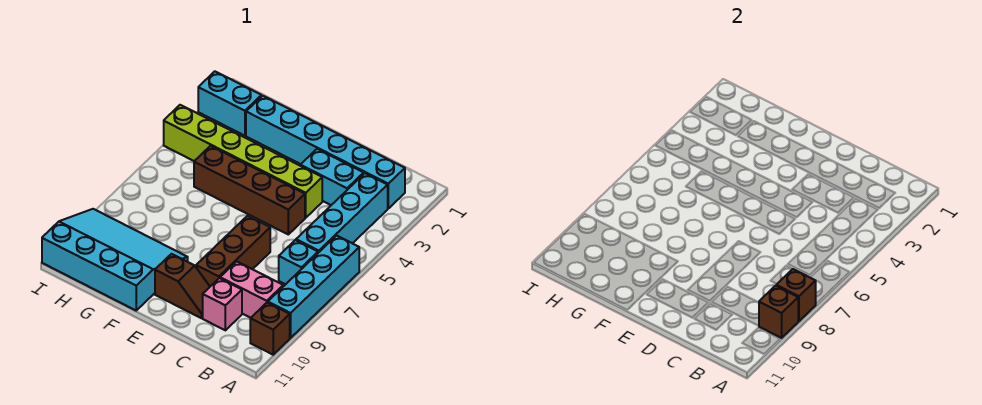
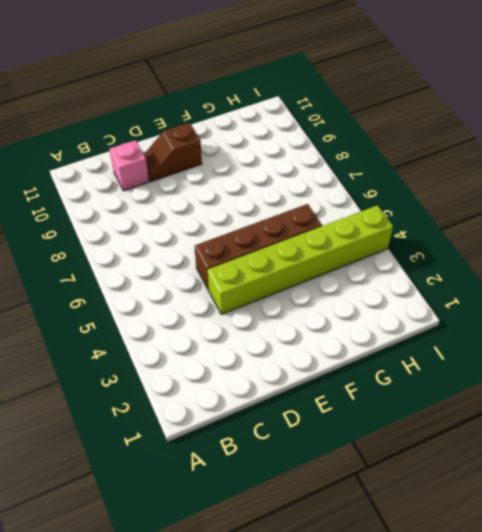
none -> cyan 1x4 brick [268,236,359,338]
none -> brown 1x1 brick [250,303,290,355]
none -> cyan 1x6 brick [246,96,405,208]

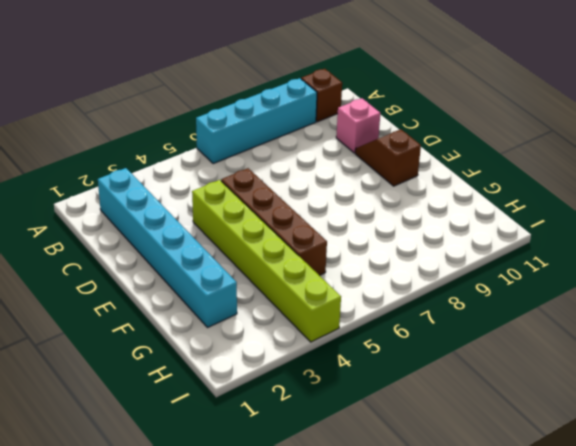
none -> cyan 1x4 brick [296,173,388,253]
none -> cyan 1x1 brick [279,240,318,284]
none -> pink 1x2 brick [220,261,283,318]

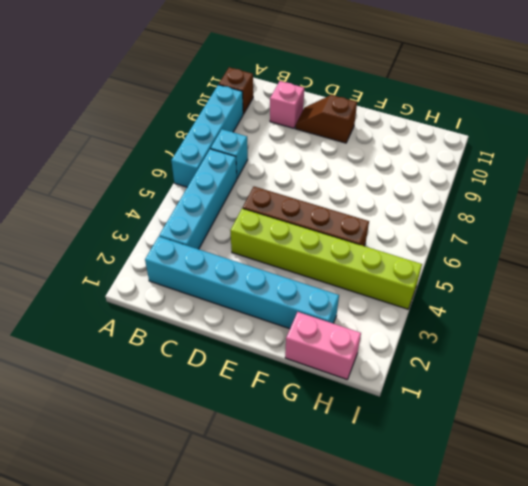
pink 1x2 brick [285,312,361,379] -> pink 1x2 brick moved to [220,261,283,318]
none -> cyan 1x2 brick [300,149,364,205]
none -> brown 1x3 brick [196,216,270,286]
none -> cyan 3x4 slope [42,209,188,310]

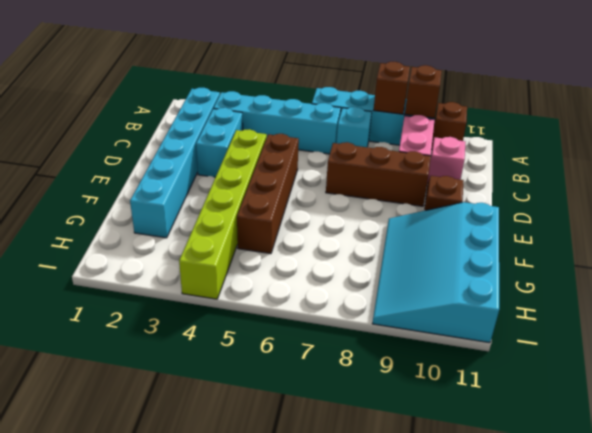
none -> cyan 1x2 brick [198,71,261,136]

